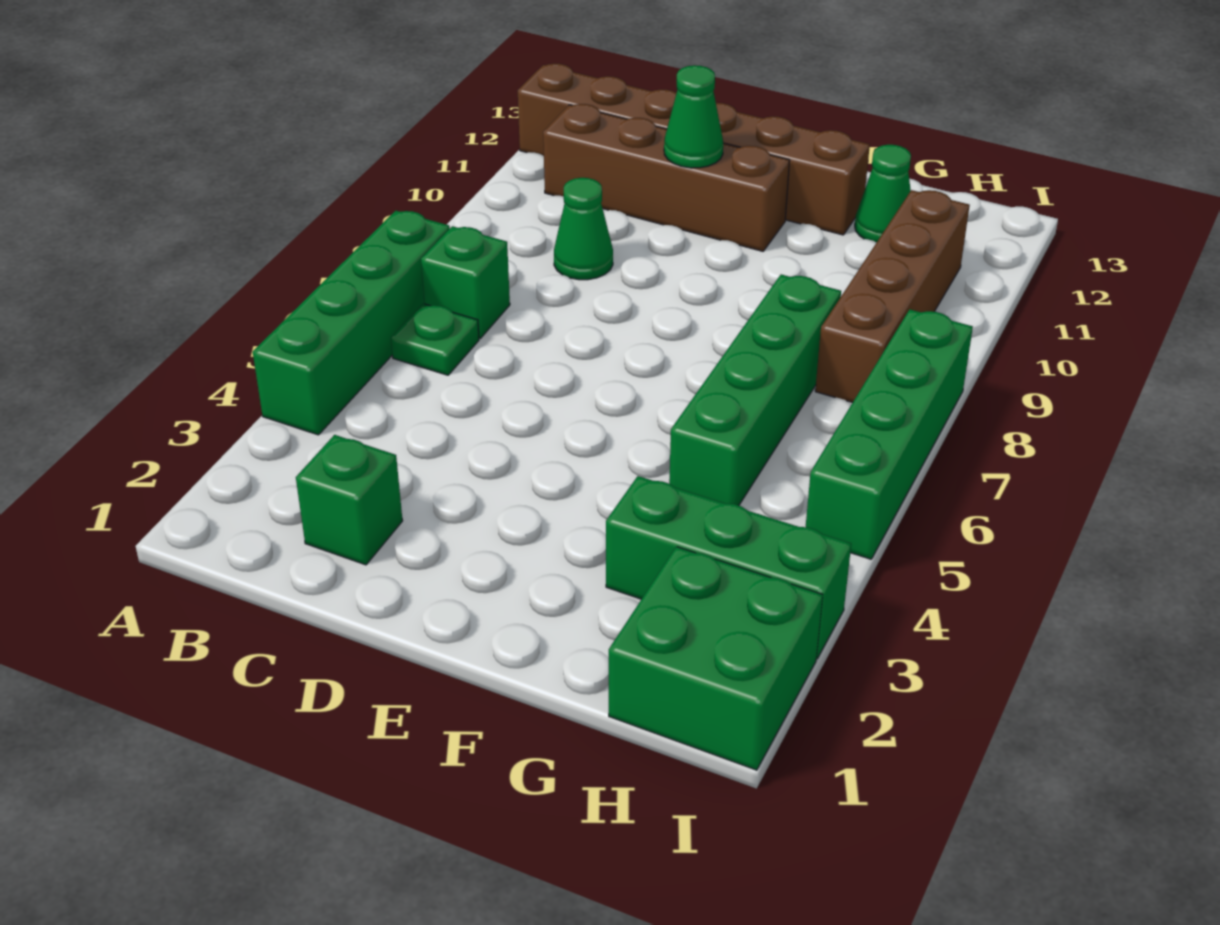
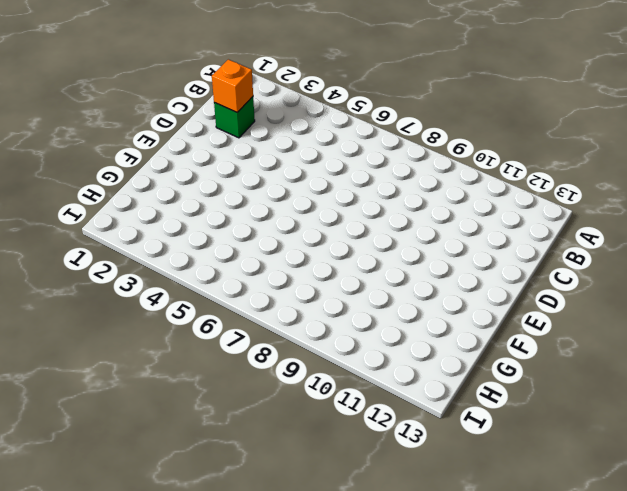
orange 1x1 brick [212,59,253,112] -> none
none -> green 1x4 brick [253,211,450,435]
none -> brown 1x6 brick [518,64,870,235]
none -> green 1x1 plate [391,304,479,375]

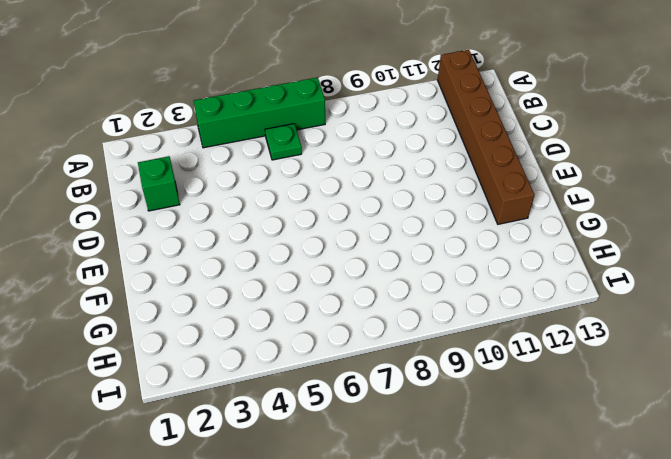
none -> green 1x1 brick [421,226,510,338]
none -> brown 1x4 brick [543,104,790,251]
none -> green 1x1 cone [554,178,613,280]

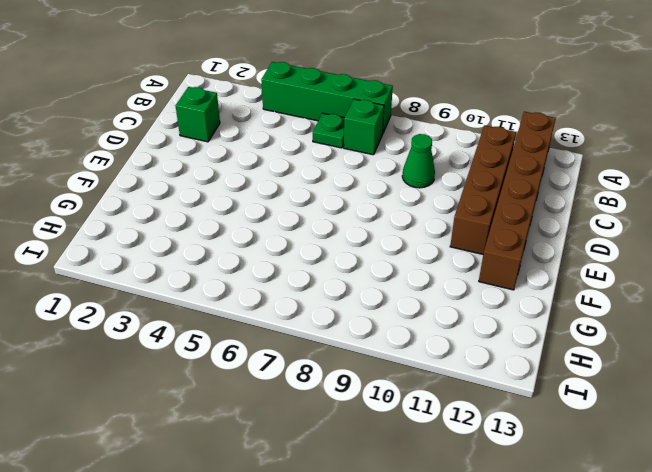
none -> green 1x3 brick [606,476,851,659]
none -> green 1x4 brick [669,275,841,506]
none -> green 1x1 cone [855,145,911,243]

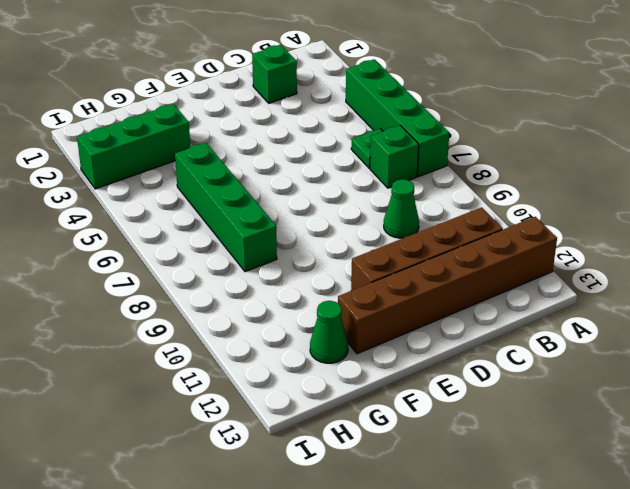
none -> green 2x2 brick [609,547,823,770]
none -> brown 1x4 brick [815,190,970,403]
none -> green 1x4 brick [806,309,973,559]

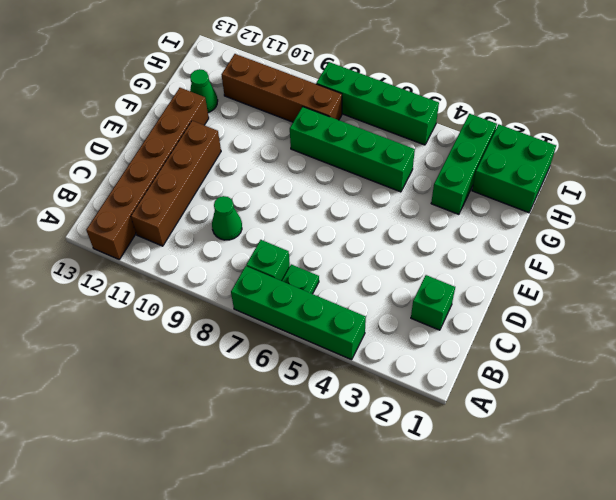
none -> green 1x1 cone [664,65,723,168]

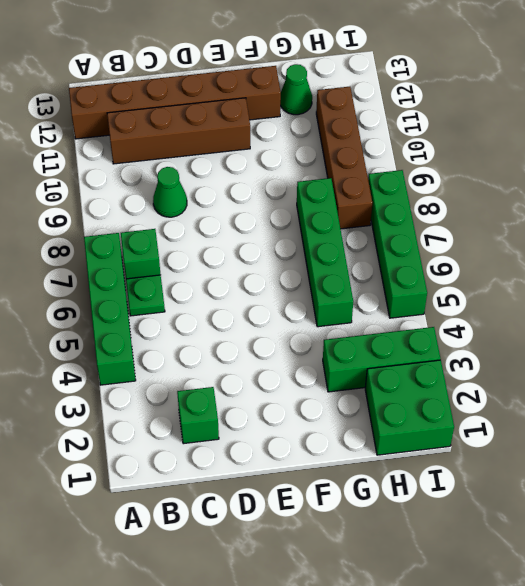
none -> green 1x1 cone [664,65,723,168]

